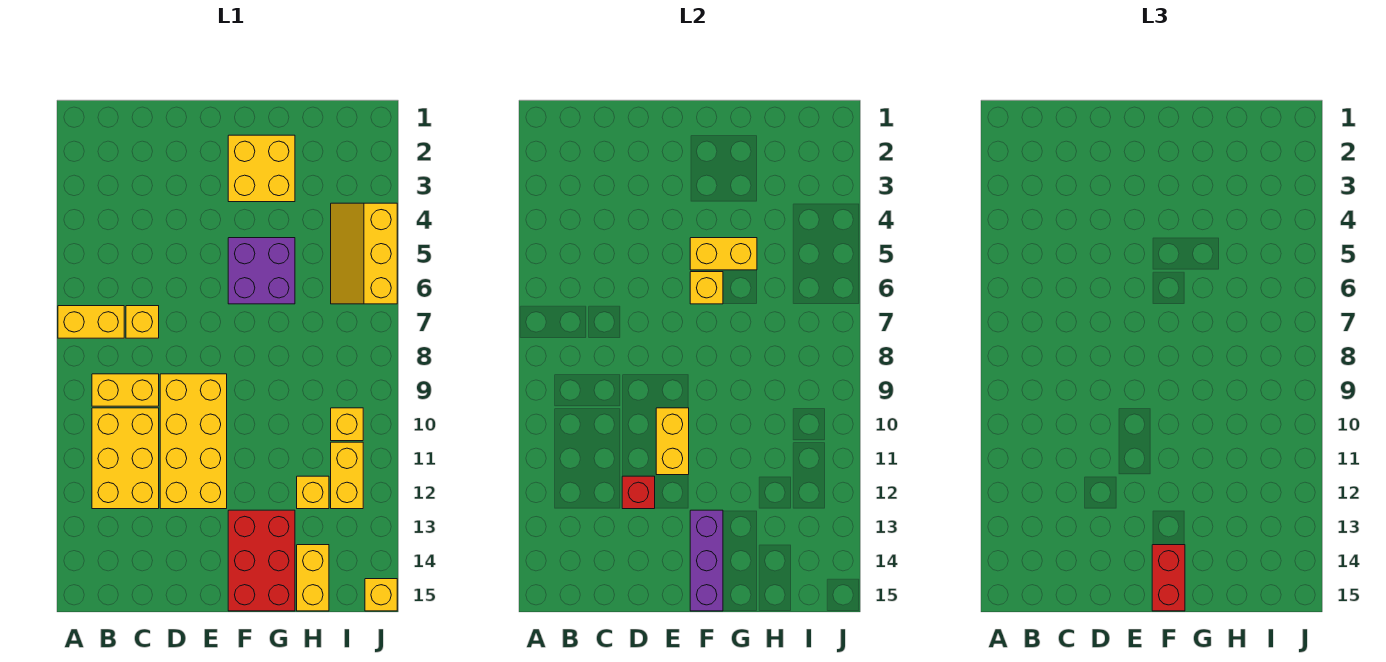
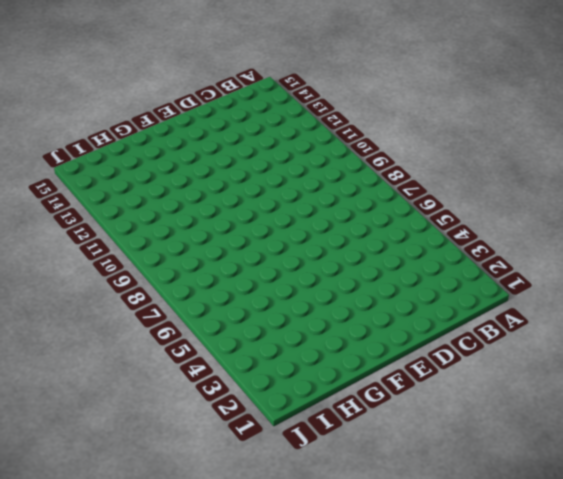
none -> yellow 1x2 brick [58,306,124,338]
none -> yellow 1x2 brick [92,374,159,406]
none -> yellow 2x3 brick [92,408,159,509]

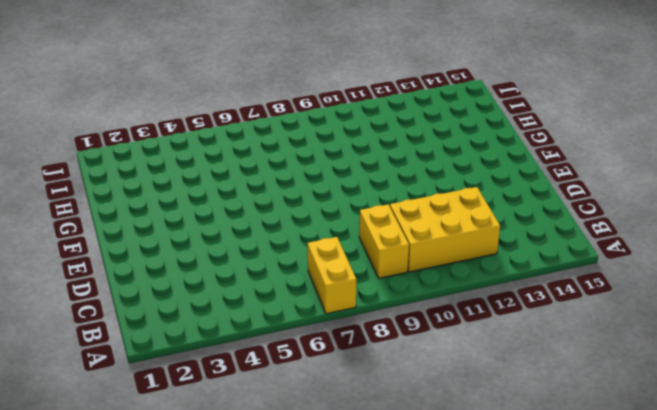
none -> yellow 1x1 brick [126,306,159,338]
none -> yellow 2x4 brick [160,374,227,509]
none -> yellow 2x2 brick [228,135,295,202]

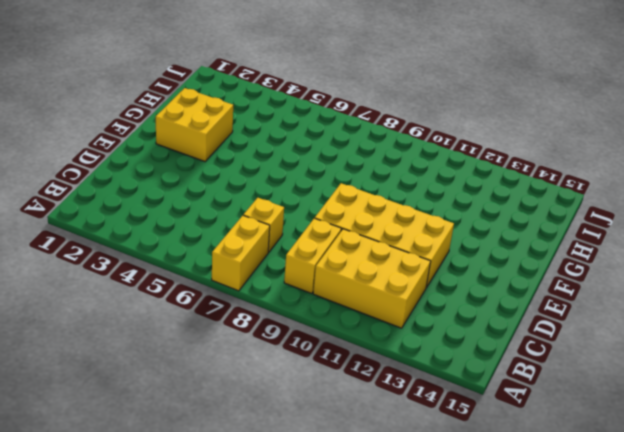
none -> purple 2x2 brick [228,238,295,304]
none -> red 2x3 brick [228,510,295,611]
none -> yellow 1x1 brick [297,476,329,509]

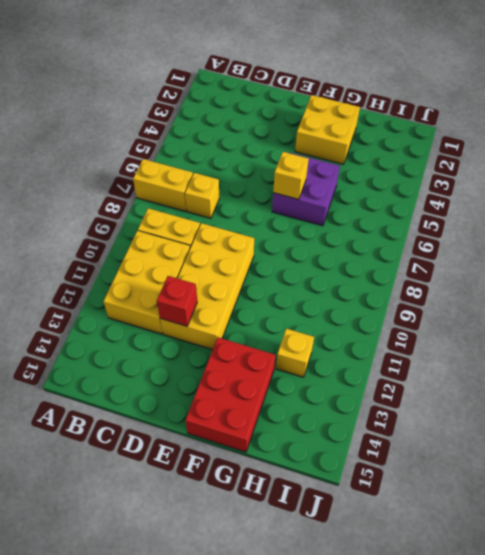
none -> yellow 1x2 brick [297,545,329,611]
none -> yellow 2x3 slope [331,203,397,304]
none -> yellow 1x1 brick [331,408,363,441]

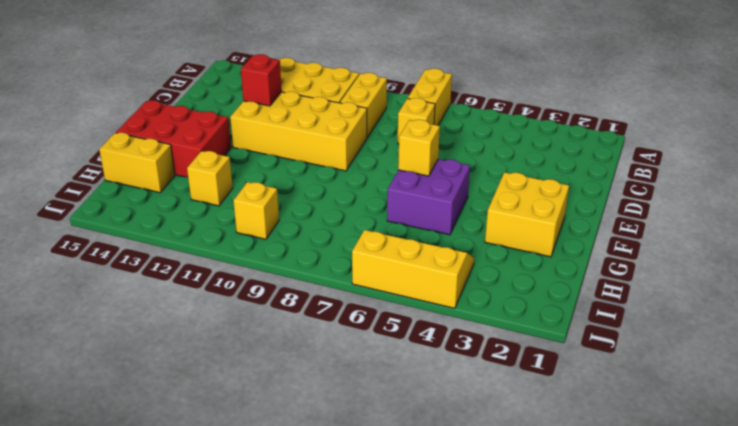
none -> yellow 1x2 brick [331,442,363,509]
none -> yellow 1x1 brick [365,579,397,611]
none -> yellow 1x2 brick [656,408,689,475]

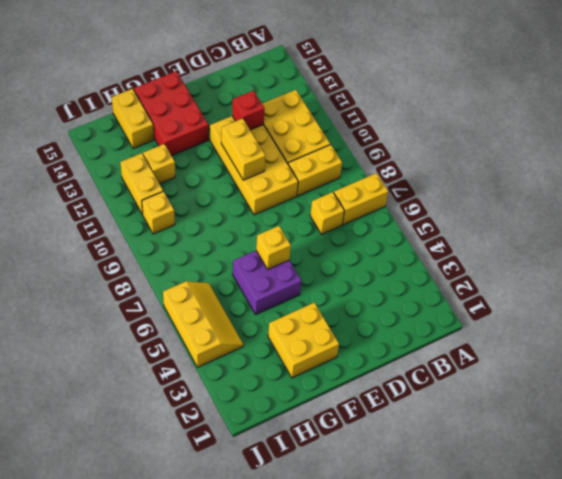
none -> yellow 1x1 brick [365,579,397,611]
none -> yellow 1x2 brick [690,238,757,270]
none -> purple 1x3 brick [690,510,723,611]

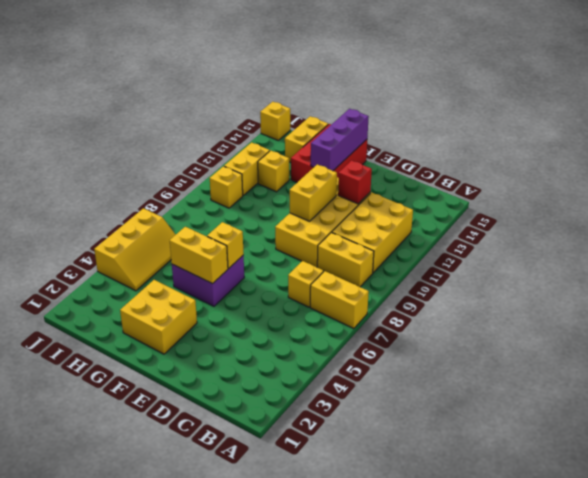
none -> red 1x2 brick [1152,545,1185,611]

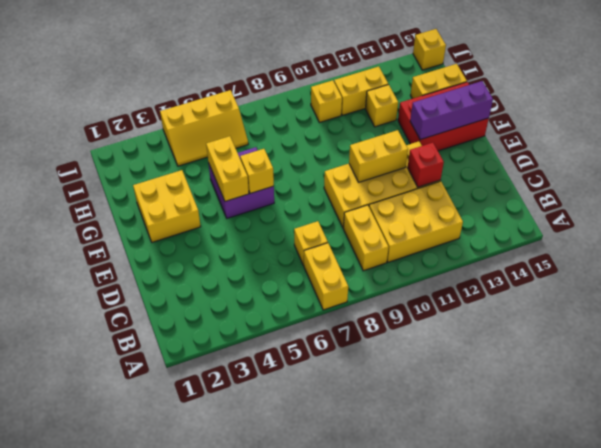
none -> red 1x2 brick [1152,545,1185,611]

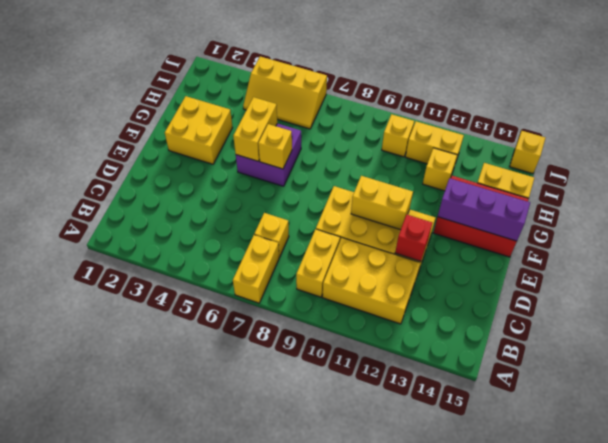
none -> red 1x2 brick [1152,545,1185,611]

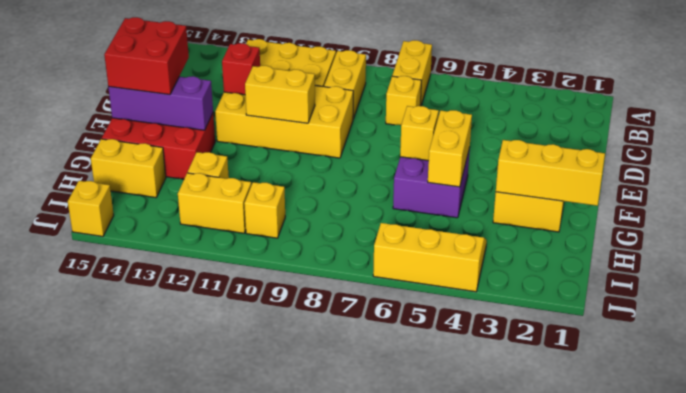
red 2x2 brick [104,17,189,95] -> red 1x2 brick [1152,545,1185,611]
yellow 1x3 brick [496,140,605,206] -> none

